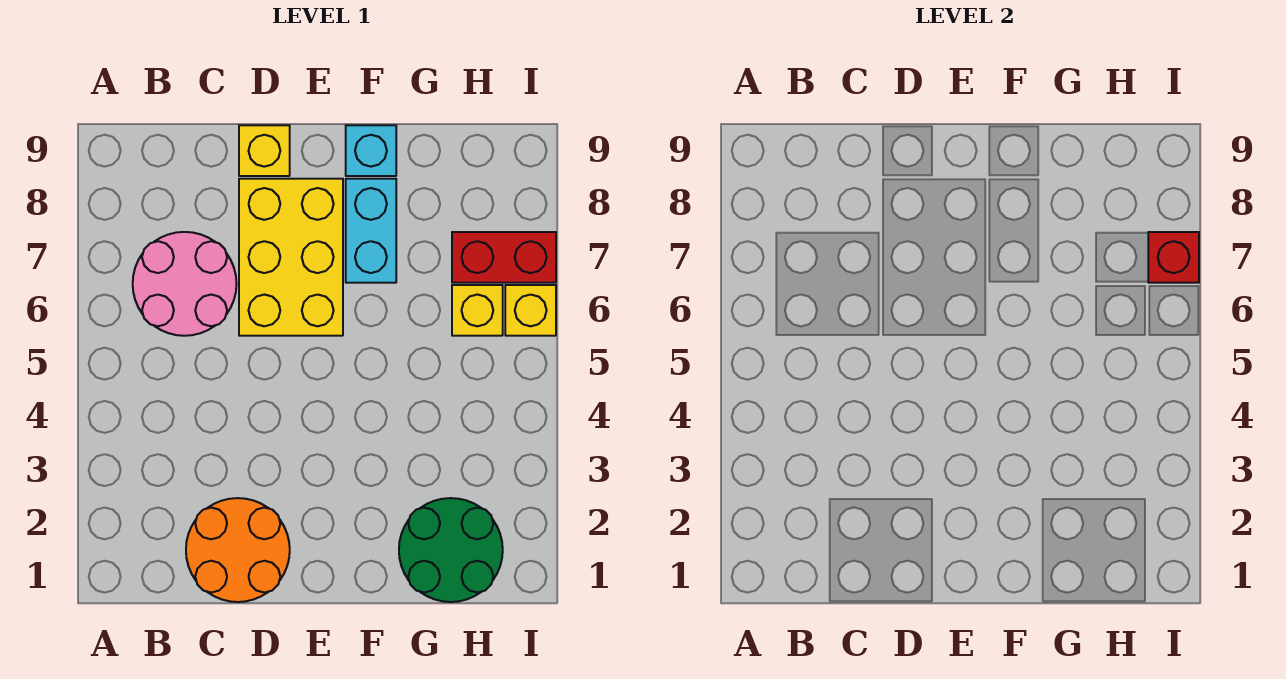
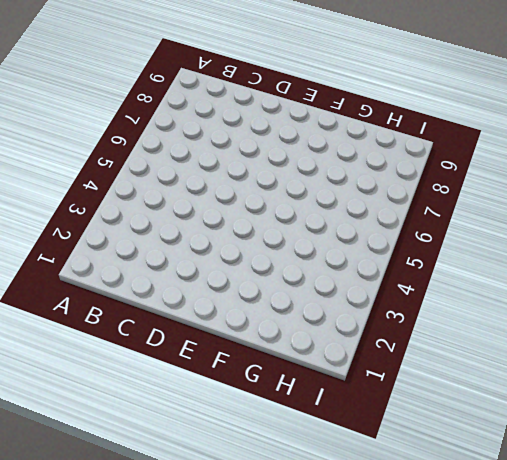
none -> pink 2x2 round brick [133,232,237,336]
none -> orange 2x2 round brick [186,498,290,602]

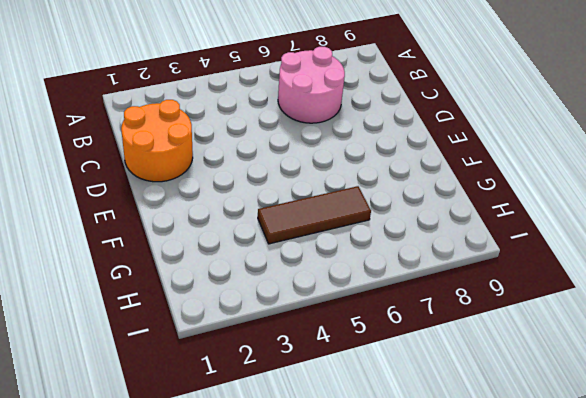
brown 1x3 tile [258,186,371,244] -> none
none -> yellow 2x3 brick [239,179,343,336]
none -> yellow 1x1 brick [239,125,290,176]

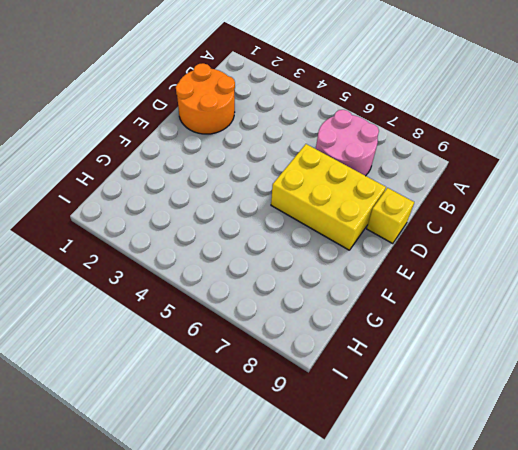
none -> cyan 1x2 brick [346,179,396,283]
none -> cyan 1x1 brick [346,125,396,176]

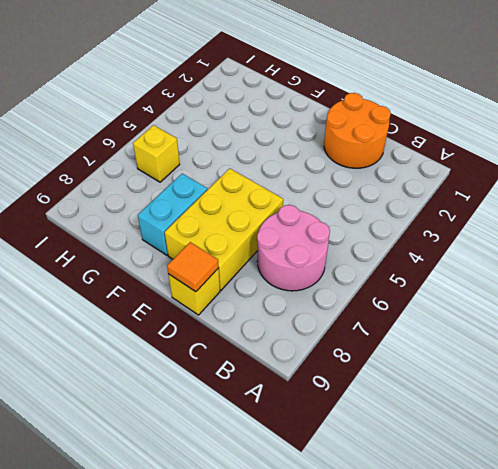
orange 1x1 tile [167,242,219,292] -> none
none -> cyan 1x1 brick [346,125,396,176]
none -> green 2x2 round brick [399,498,503,602]

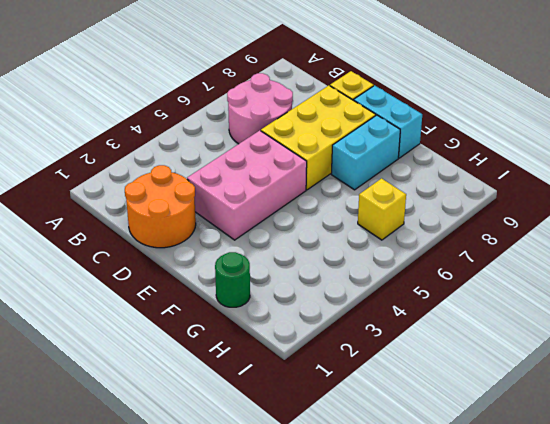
pink 2x3 brick [187,130,307,240] -> none
cyan 1x2 brick [354,85,422,158] -> cyan 1x1 brick [346,125,396,176]
green 1x1 round brick [215,252,250,307] -> green 2x2 round brick [399,498,503,602]
none -> red 1x2 brick [452,232,556,283]
none -> yellow 1x1 brick [505,285,556,336]

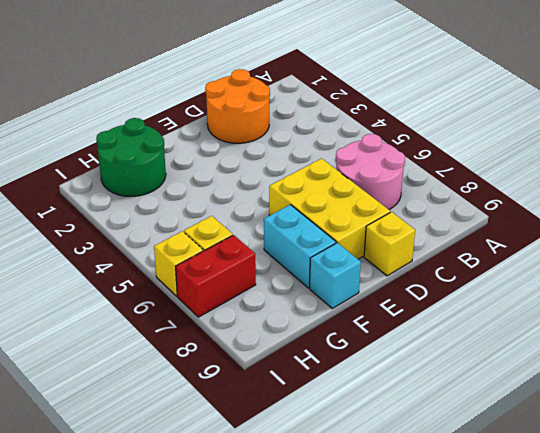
none -> red 1x1 brick [1148,232,1199,283]

